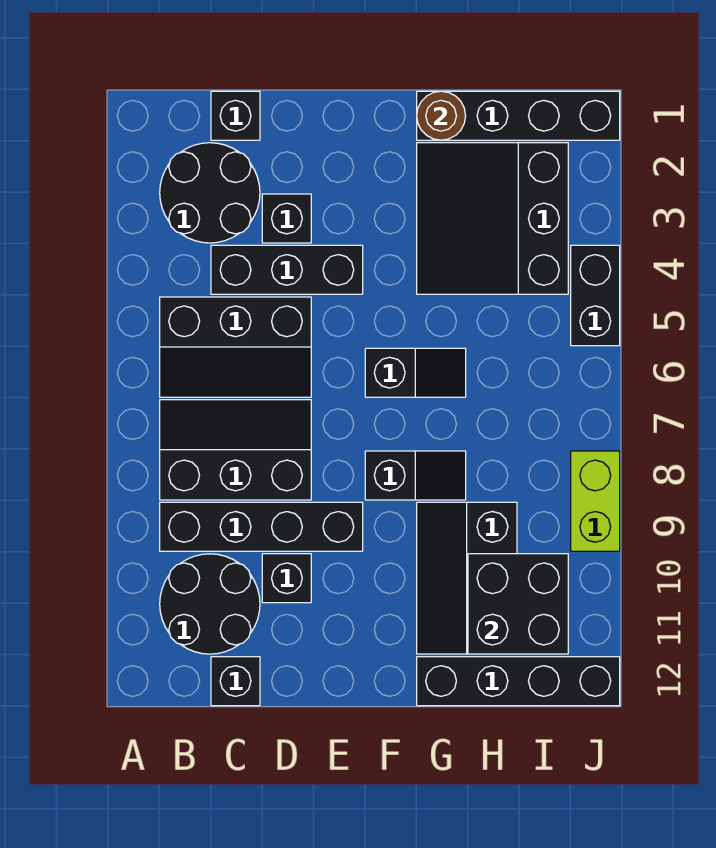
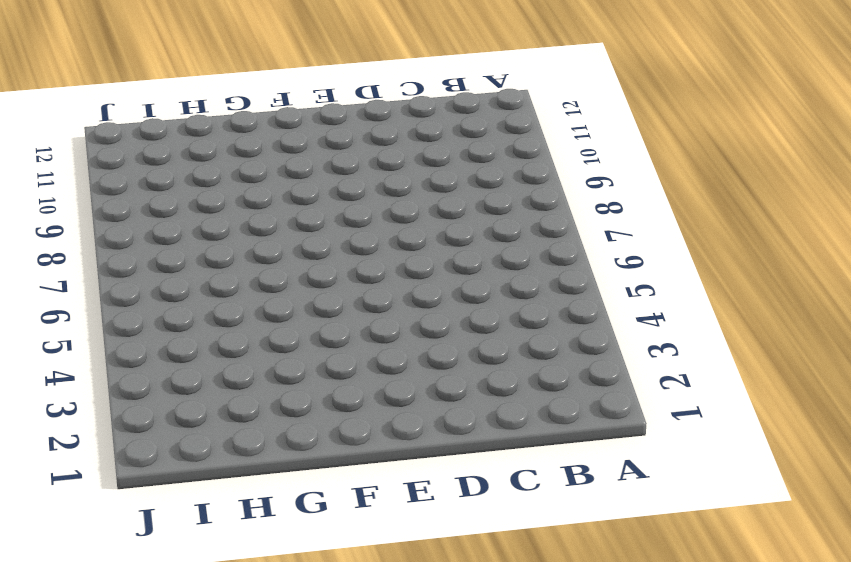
none -> black 2x2 round brick [160,143,260,243]
none -> black 2x3 slope [160,297,311,397]
none -> black 2x3 slope [160,400,311,500]

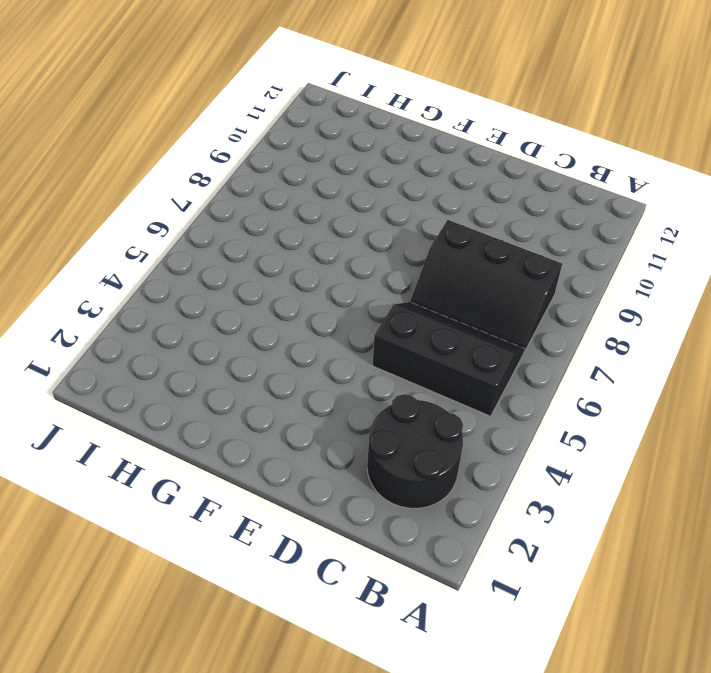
none -> black 1x4 brick [160,502,363,551]
none -> black 2x2 round brick [160,554,260,654]
none -> black 1x1 brick [211,91,260,140]

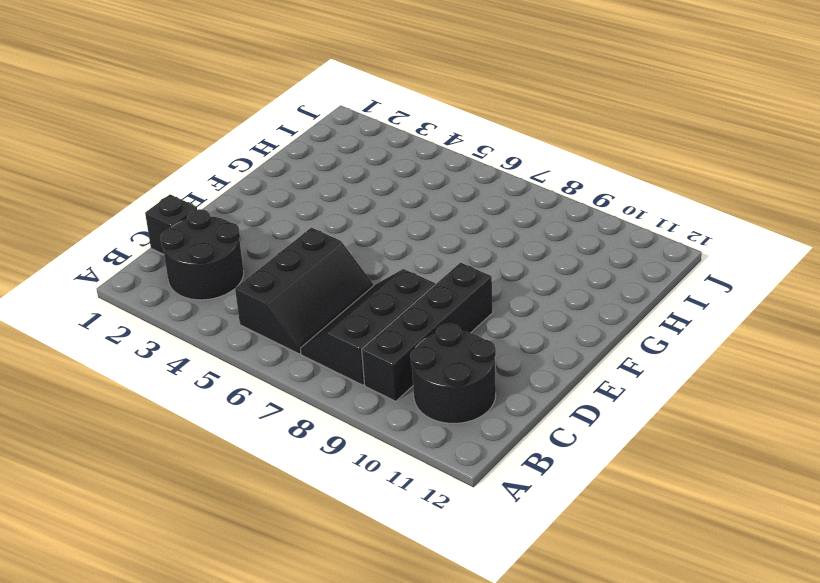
none -> black 1x3 brick [211,245,363,294]
none -> black 1x1 brick [211,657,260,706]
none -> black 1x1 brick [262,194,311,243]

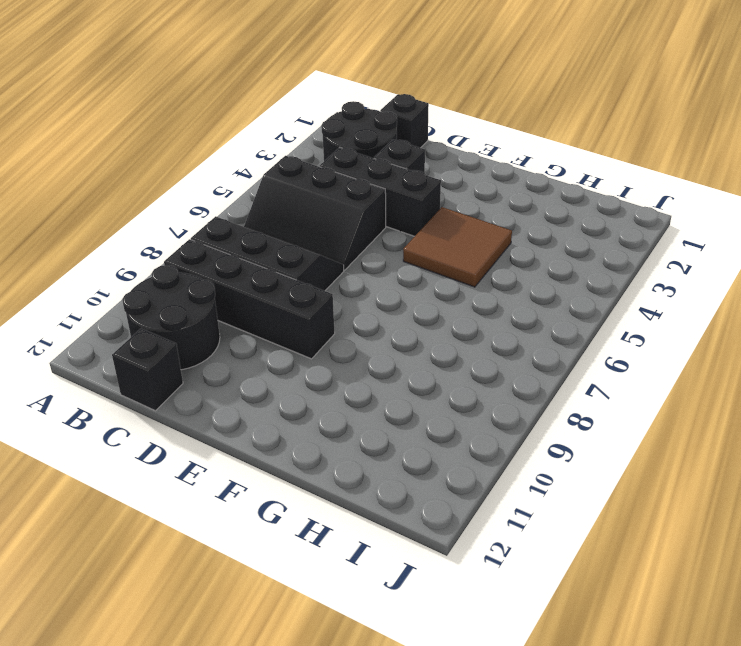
brown 2x2 tile [403,207,512,287] -> black 3x3 slope [417,143,568,294]
none -> black 1x1 brick [262,554,311,603]
none -> black 1x2 slope [365,348,466,397]
none -> black 1x2 slope [365,451,466,500]

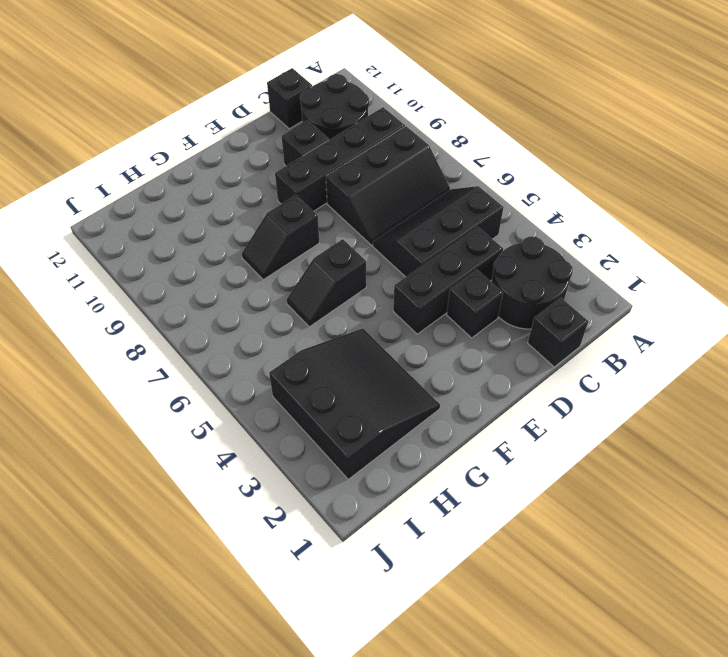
none -> black 1x4 brick [417,91,620,140]
none -> black 2x3 slope [417,502,517,654]
none -> black 1x4 brick [417,657,620,706]

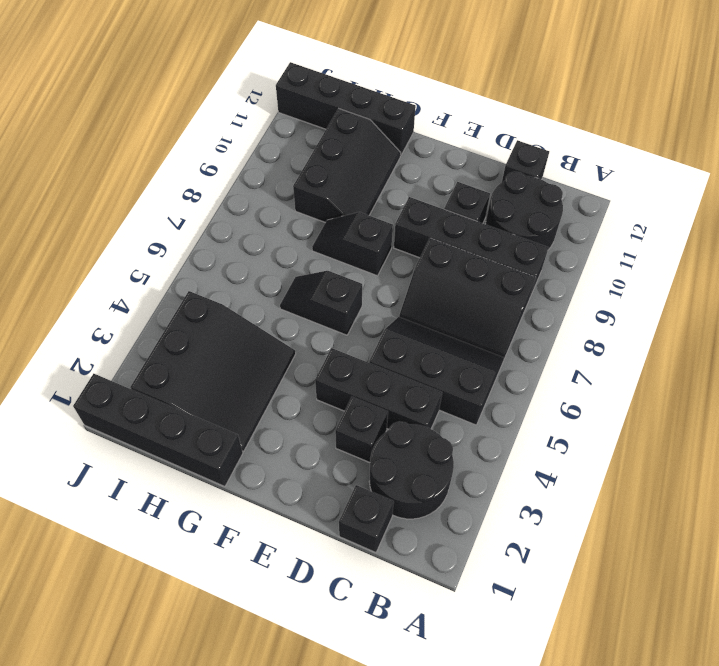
none -> black 1x2 brick [571,245,620,346]
none -> lime 1x2 brick [571,451,620,551]
none -> brown 1x1 round brick [417,91,466,140]

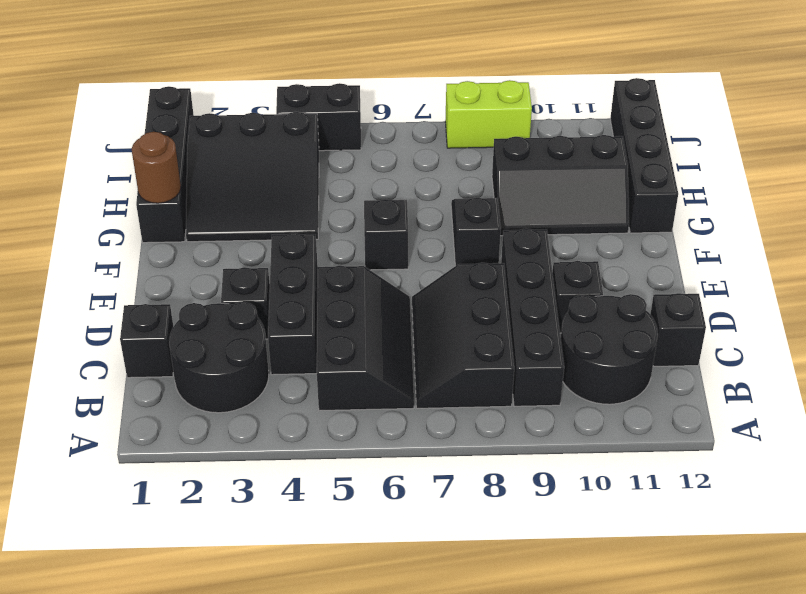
none -> black 2x2 brick [468,554,568,654]

